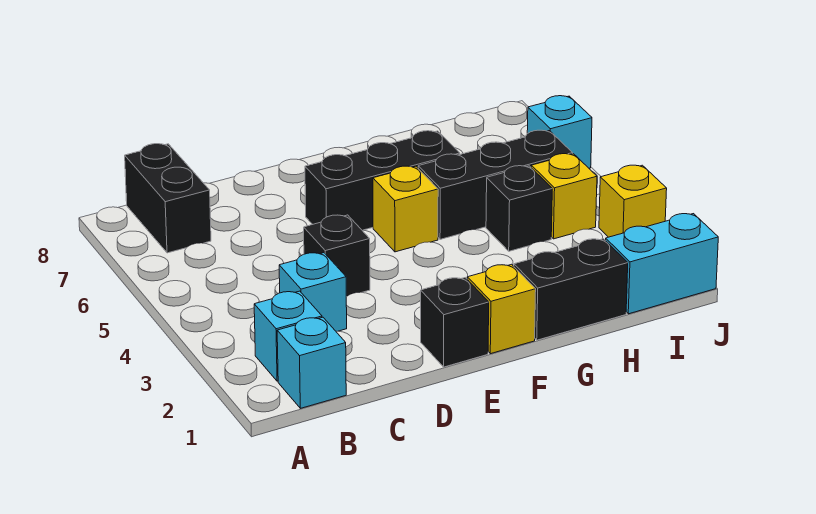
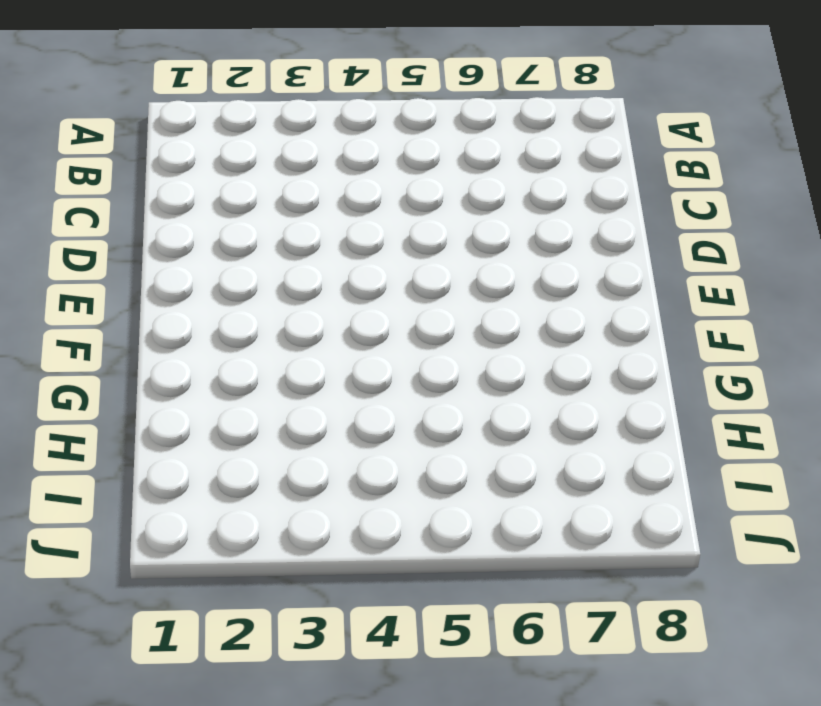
none -> cyan 1x1 brick [277,317,346,408]
none -> cyan 1x1 brick [254,291,322,381]
none -> black 1x2 brick [125,144,211,253]

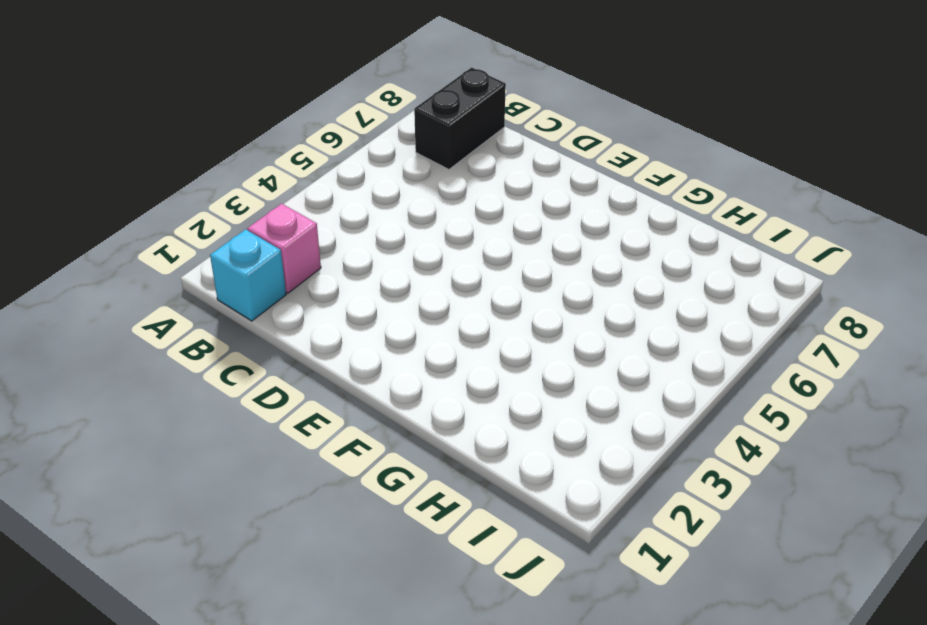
pink 1x1 brick [247,204,321,293] -> cyan 1x1 brick [254,291,322,381]
none -> cyan 1x1 brick [279,253,347,331]
none -> black 1x1 brick [304,215,370,297]
none -> black 1x1 brick [421,278,489,367]

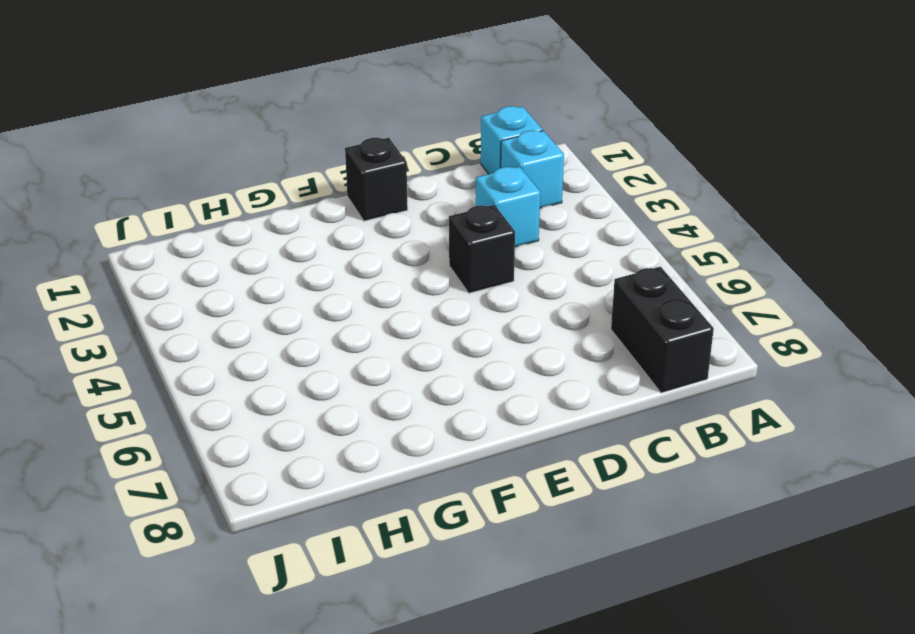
none -> black 1x3 brick [305,131,460,230]
none -> yellow 1x1 brick [467,264,536,354]
none -> yellow 1x1 brick [373,166,438,252]

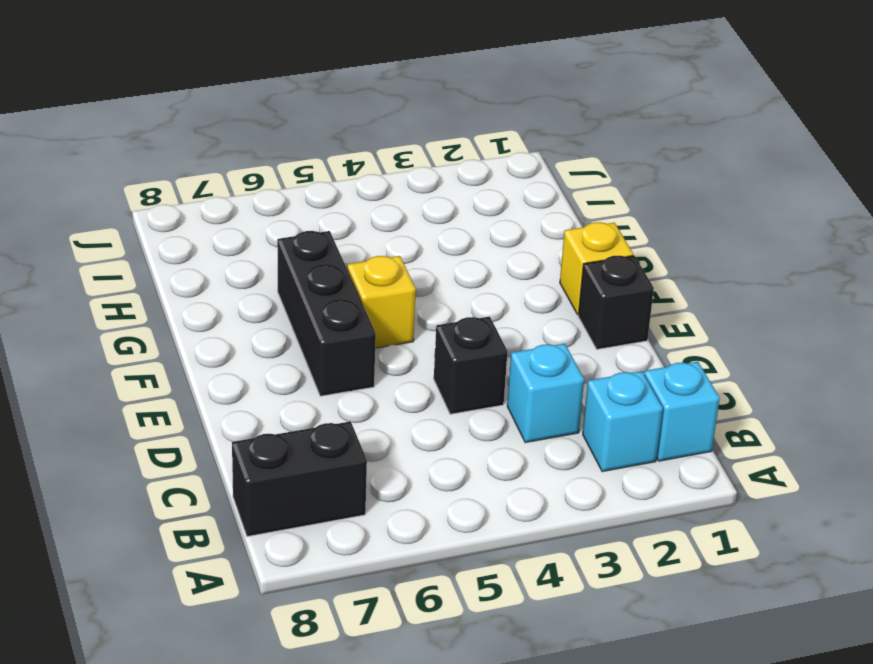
none -> black 1x2 brick [514,239,628,340]
none -> black 1x3 brick [418,130,572,239]
none -> black 1x1 brick [486,166,552,251]

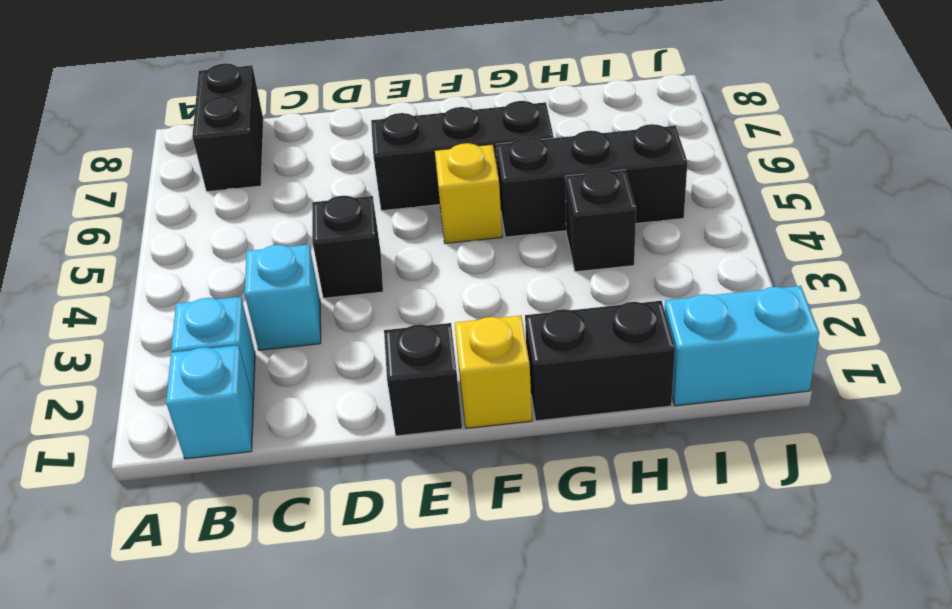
none -> yellow 1x1 brick [531,154,597,239]
none -> yellow 1x1 brick [599,165,667,237]
none -> cyan 1x1 brick [527,96,592,168]

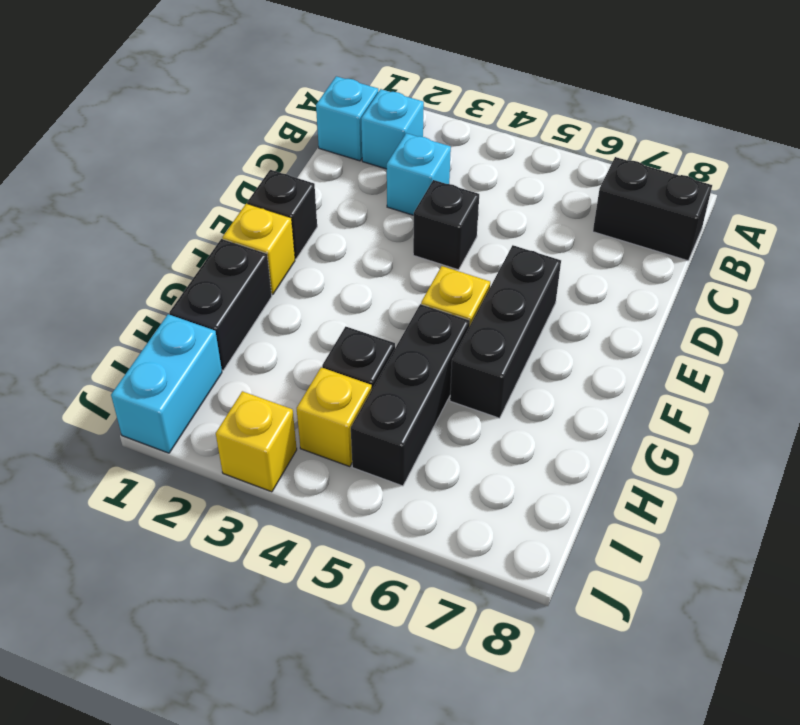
none -> cyan 1x1 brick [527,96,592,168]

